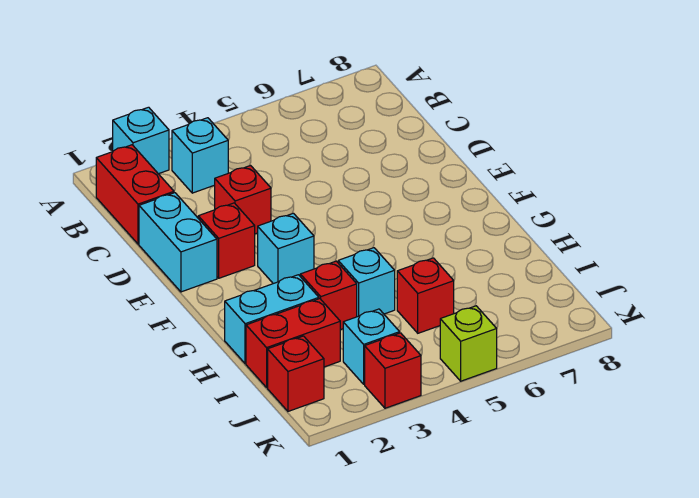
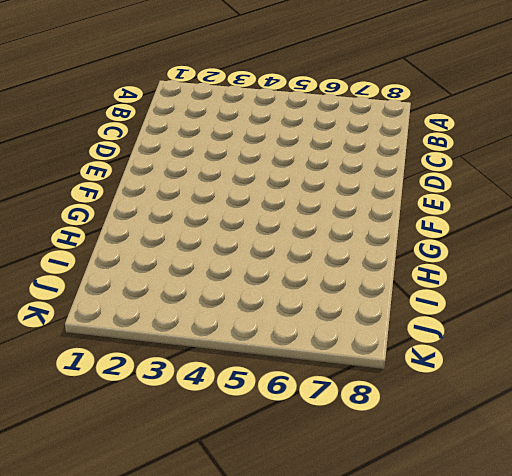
none -> cyan 1x1 brick [113,107,169,174]
none -> red 1x2 brick [96,145,174,244]
none -> cyan 1x1 brick [172,118,228,193]

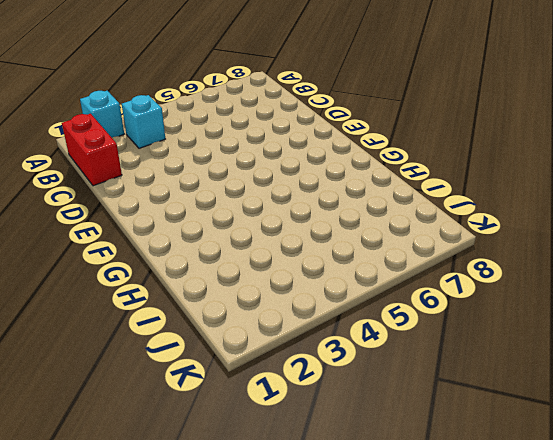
none -> cyan 1x2 brick [139,193,217,292]
none -> red 1x1 brick [215,166,271,234]
none -> red 1x1 brick [198,203,255,278]

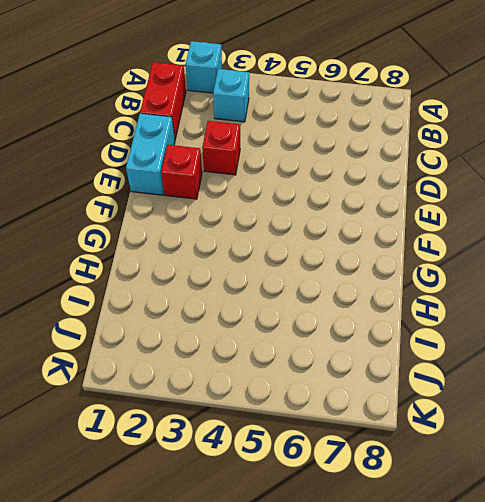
none -> cyan 1x1 brick [258,213,314,284]
none -> cyan 1x2 brick [225,275,319,364]
none -> red 1x1 brick [300,261,357,330]

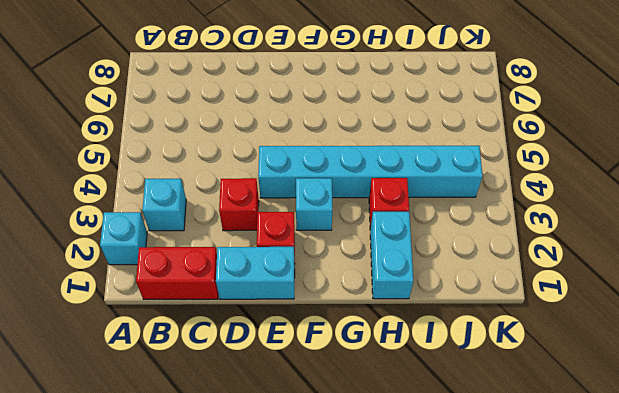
cyan 1x6 brick [258,146,483,198] -> cyan 1x1 brick [338,248,395,317]
none -> red 1x2 brick [246,299,340,387]
none -> red 1x1 brick [397,258,454,333]
none -> red 1x1 brick [268,336,324,411]

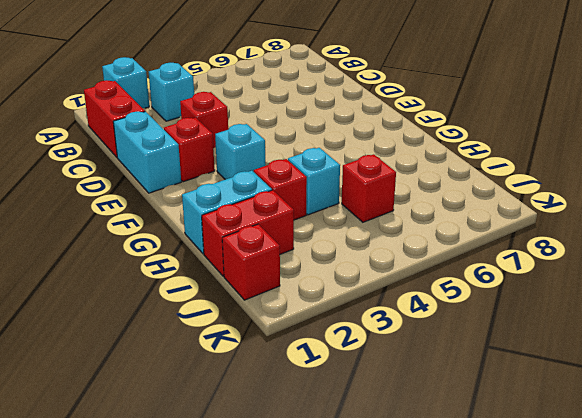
none -> cyan 1x1 brick [343,309,400,384]
none -> red 1x1 brick [365,333,421,408]
none -> lime 1x1 brick [440,306,497,381]

